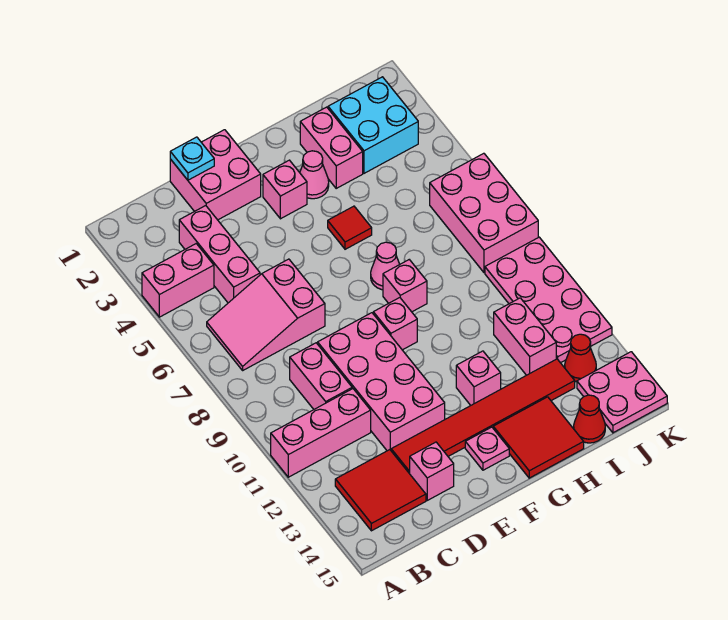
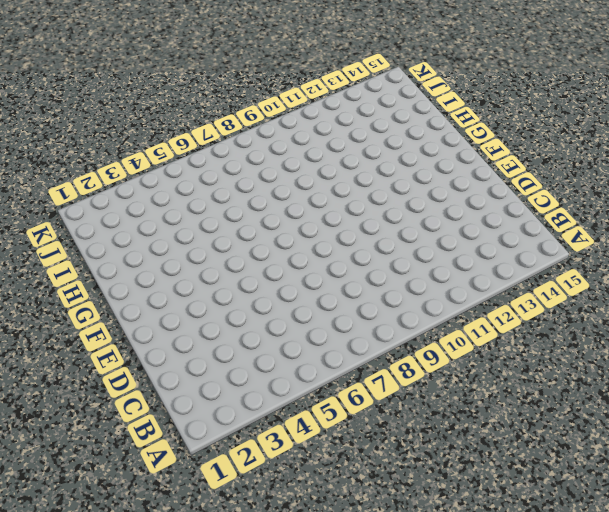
none -> pink 1x2 brick [142,244,214,317]
none -> pink 1x3 brick [271,389,371,477]
none -> pink 2x3 slope [207,259,325,370]

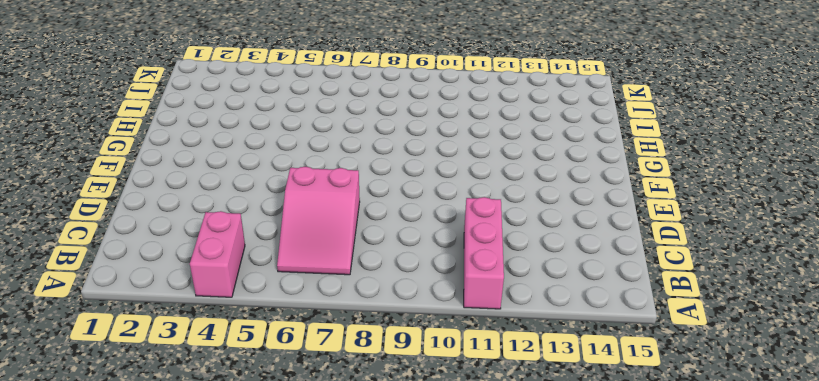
none -> red 2x2 tile [335,450,426,531]
none -> pink 1x3 brick [179,206,260,303]
none -> pink 1x2 brick [290,343,352,409]

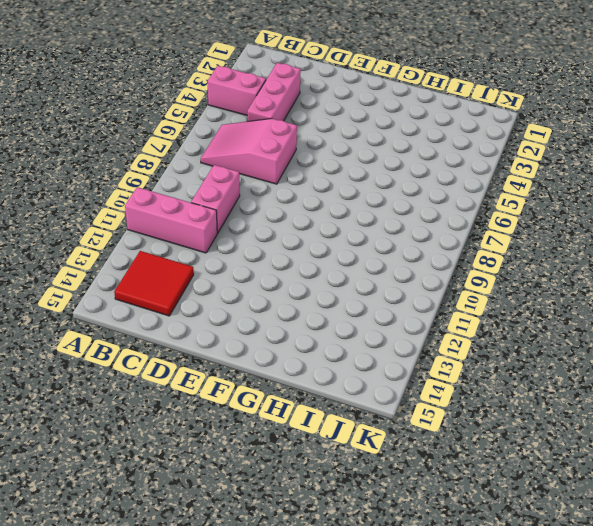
none -> pink 2x2 brick [170,130,261,220]
none -> pink 2x4 brick [318,313,445,451]
none -> red 1x6 tile [391,359,575,474]

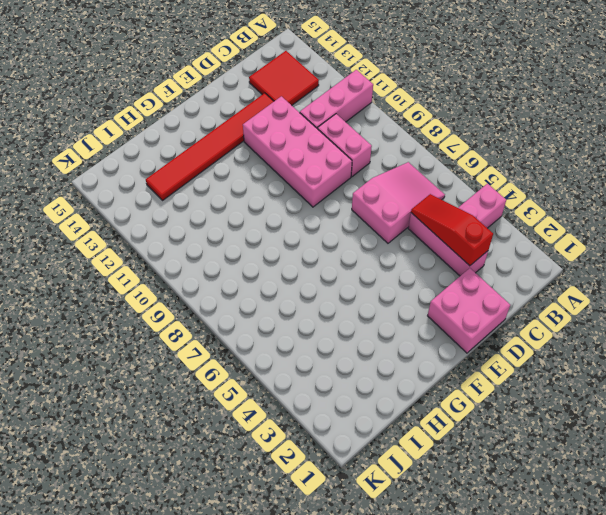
red 1x3 slope [411,194,493,266] -> none
none -> pink 1x1 brick [410,442,454,500]
none -> pink 1x1 brick [263,160,307,219]
none -> pink 1x1 brick [373,298,417,350]

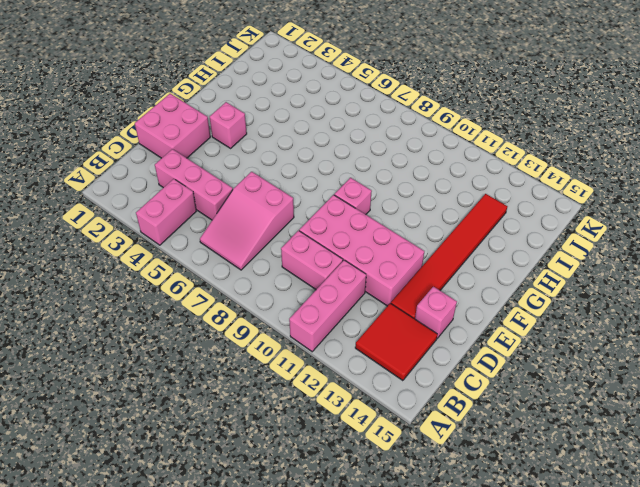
none -> pink 1x1 plate [465,427,509,470]
none -> pink 1x1 cone [300,151,329,199]
none -> red 1x1 tile [328,206,372,249]

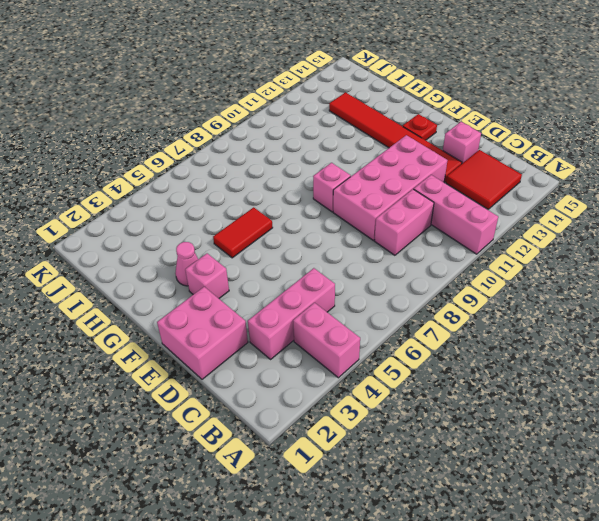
red 1x1 plate [403,114,437,140] -> pink 1x1 plate [465,427,509,470]
red 1x2 tile [213,207,273,258] -> red 1x1 tile [328,206,372,249]
none -> pink 2x3 slope [207,259,325,370]
none -> pink 1x1 cone [371,242,400,290]
none -> pink 1x1 brick [383,260,427,312]

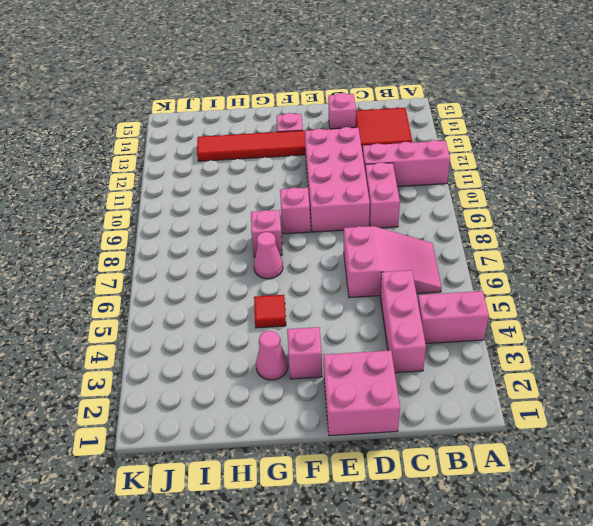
none -> pink 1x1 brick [456,351,501,405]
none -> red 2x2 tile [493,397,584,478]
none -> pink 1x2 brick [300,107,363,188]

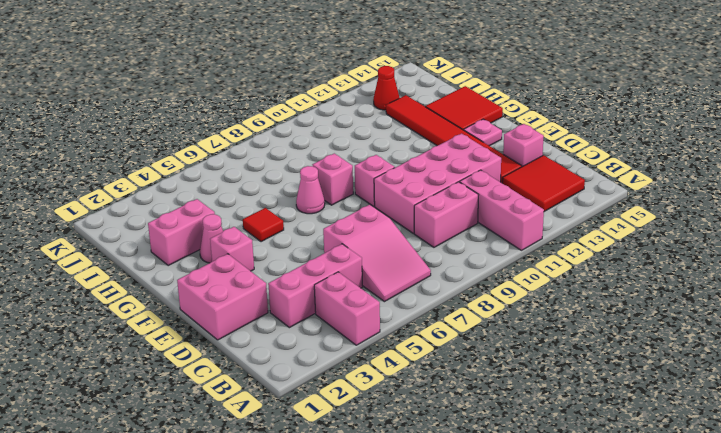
none -> pink 1x1 brick [456,351,501,405]
none -> cyan 2x2 brick [328,77,418,173]
none -> pink 1x2 brick [494,298,556,375]

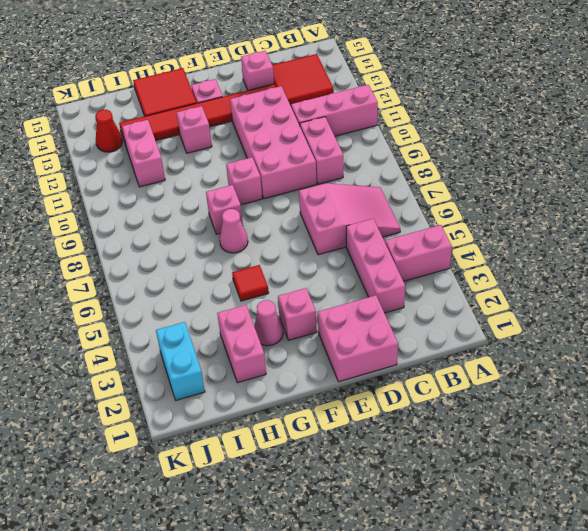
cyan 1x2 brick [156,322,205,400] -> cyan 2x2 brick [328,77,418,173]
none -> red 1x1 cone [574,395,605,443]
none -> pink 2x3 brick [430,153,538,273]
none -> pink 2x4 plate [485,237,612,363]

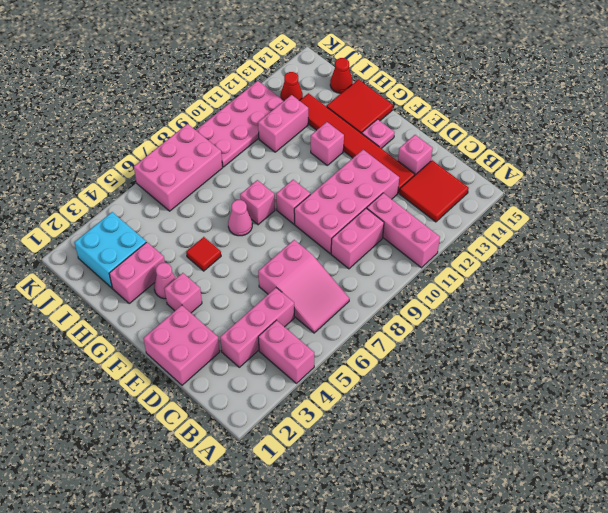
none -> pink 2x2 plate [577,352,667,433]
none -> cyan 1x1 plate [170,137,214,180]

